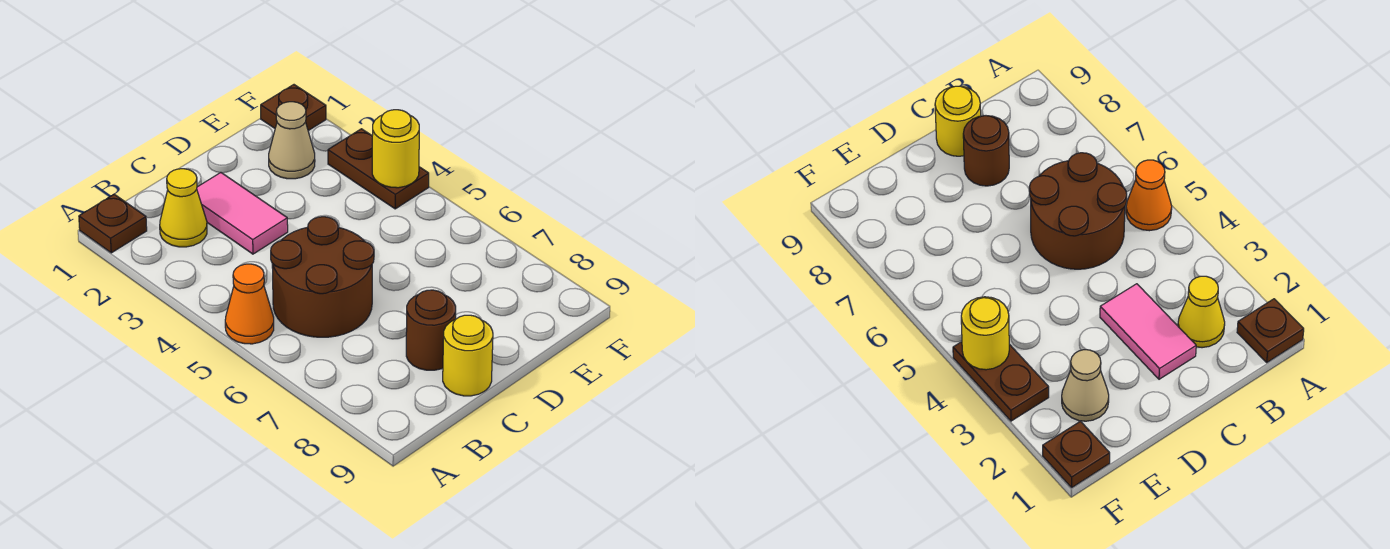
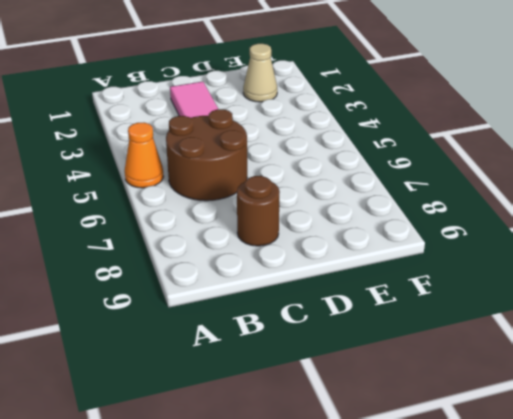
none -> brown 1x1 plate [79,194,147,253]
none -> yellow 1x1 cone [160,169,207,247]

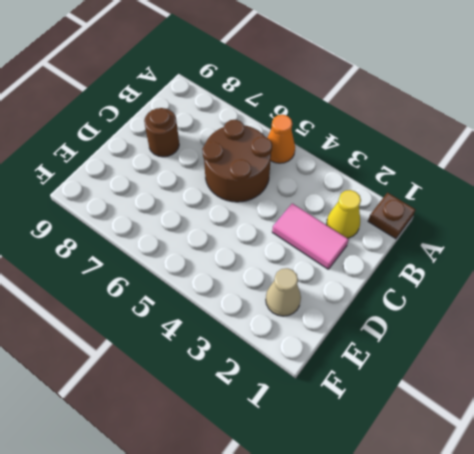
none -> yellow 1x1 round brick [443,315,493,396]
none -> brown 1x1 plate [261,85,326,131]

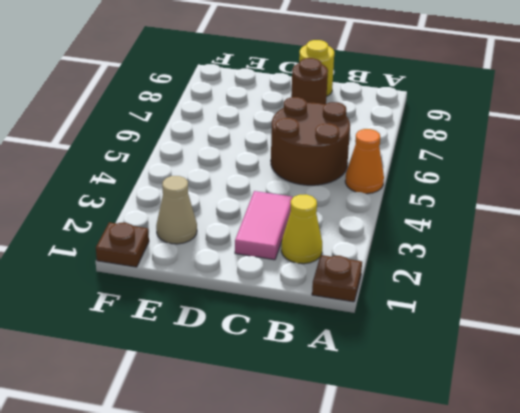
none -> brown 1x2 plate [328,129,429,209]
none -> yellow 1x1 round brick [372,110,419,188]

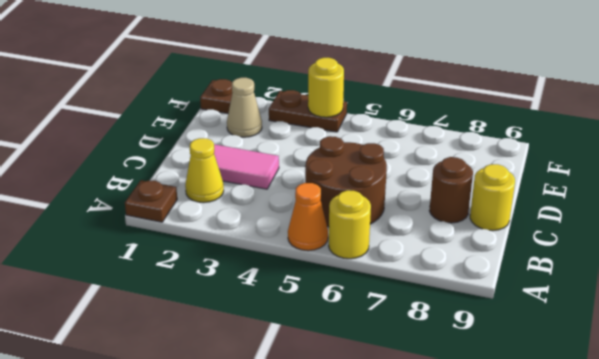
yellow 1x1 round brick [329,190,371,259] -> none

